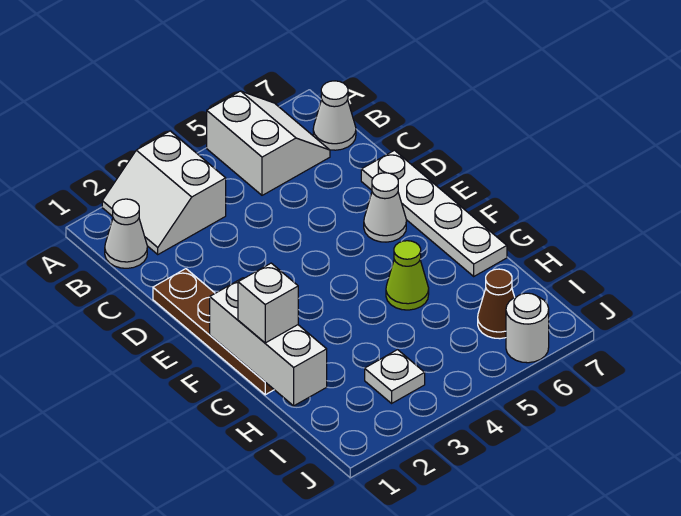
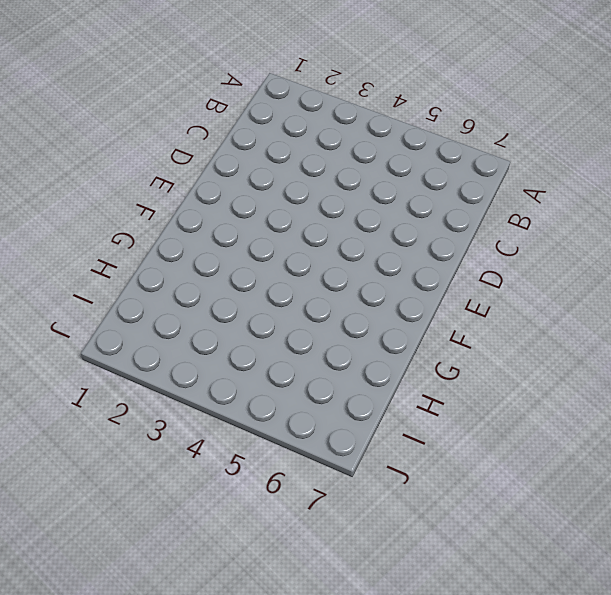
none -> white 2x2 slope [102,131,226,254]
none -> white 2x2 slope [207,91,330,195]
none -> white 1x1 cone [105,199,147,268]

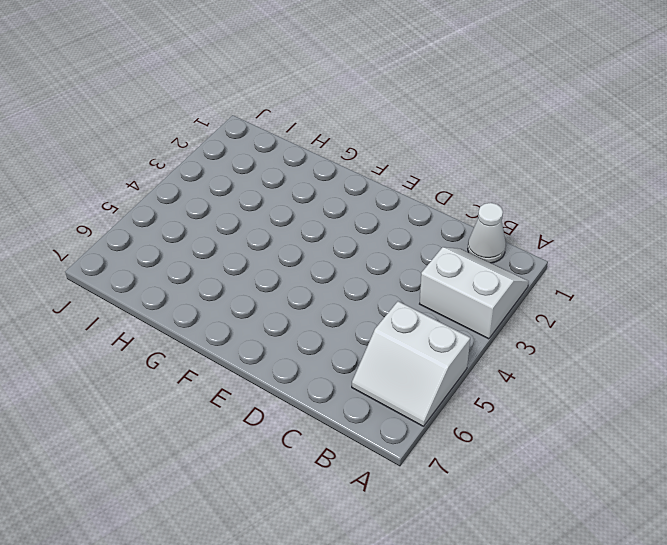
none -> white 1x1 cone [313,81,356,150]
none -> brown 1x4 plate [153,269,274,395]
none -> white 1x4 plate [361,150,507,276]

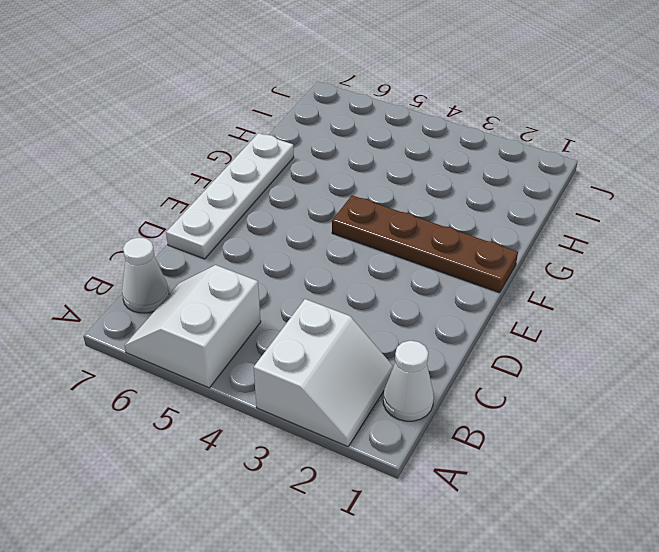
brown 1x4 plate [332,195,518,293] -> brown 1x4 plate turned to [153,269,274,395]
none -> white 1x1 cone [364,173,406,242]
none -> lime 1x1 cone [386,241,429,310]
none -> white 1x1 plate [365,350,425,403]

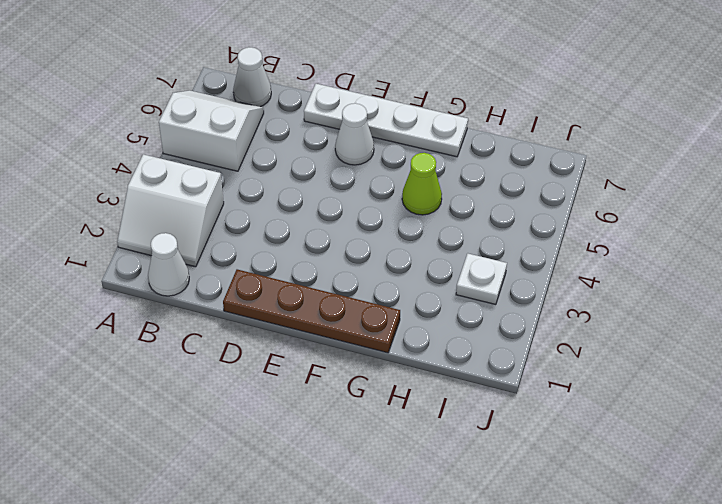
none -> brown 1x1 cone [478,269,515,339]
none -> white 1x1 round brick [506,293,549,363]
none -> white 1x3 brick [210,278,327,406]

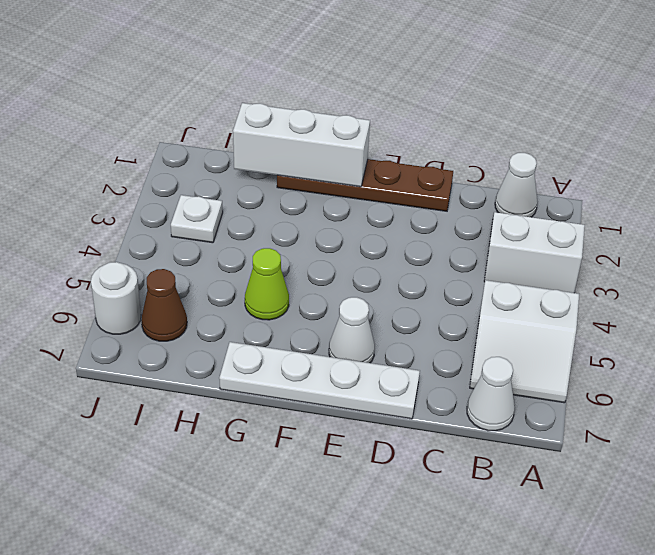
none -> white 1x1 brick [238,263,298,343]

